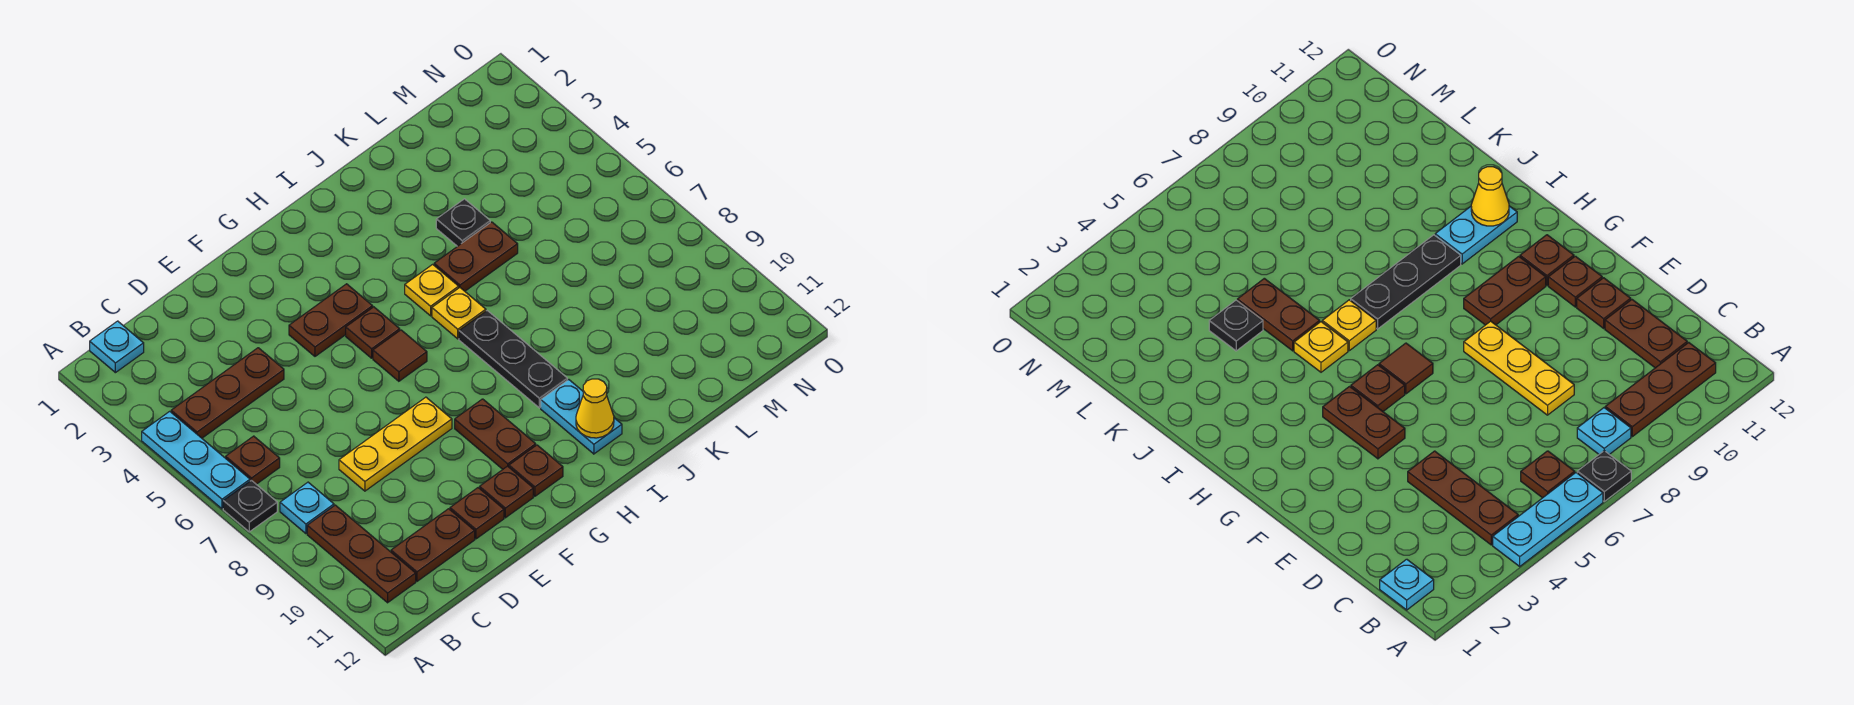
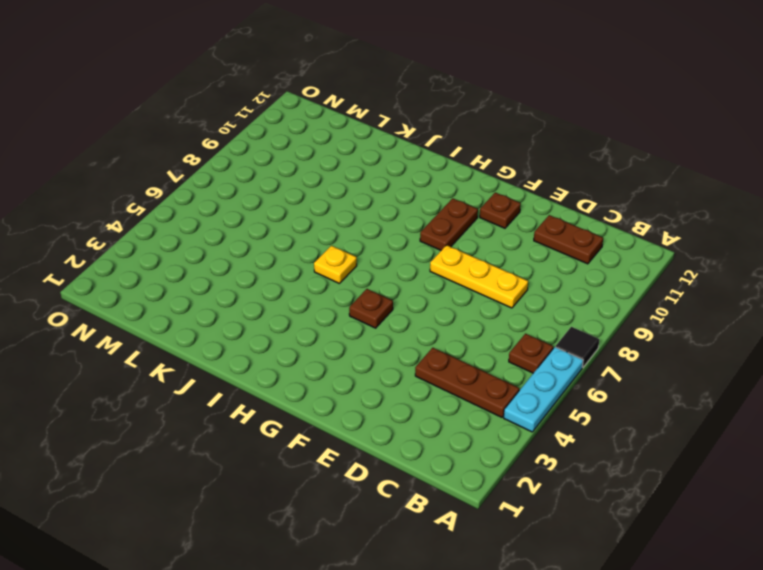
black 1x1 tile [556,327,599,368] -> black 1x1 plate [223,480,277,532]
none -> cyan 1x1 plate [90,321,144,373]
none -> cyan 1x1 plate [280,482,334,534]
none -> brown 1x3 plate [307,505,416,603]

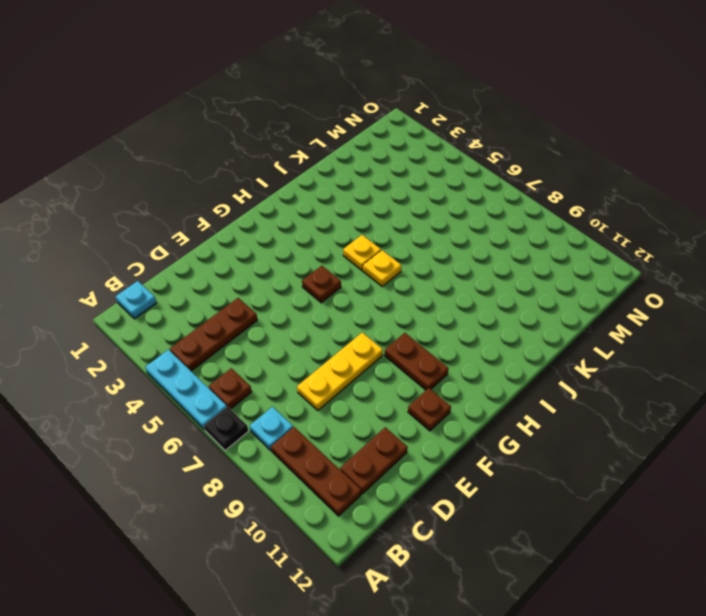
none -> brown 1x1 plate [450,488,504,539]
none -> brown 1x2 plate [289,284,373,356]
none -> brown 1x1 tile [373,330,427,381]

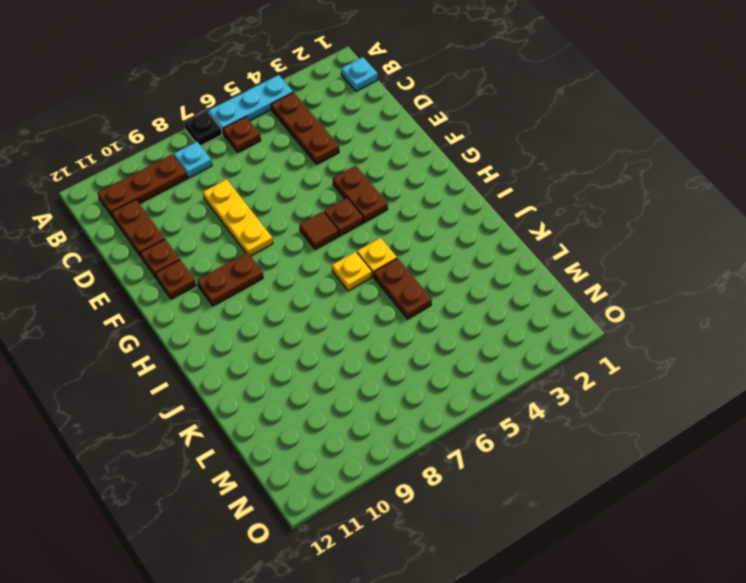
none -> brown 1x1 plate [509,445,563,496]
none -> black 1x3 plate [459,311,567,408]
none -> cyan 1x2 plate [541,380,622,454]

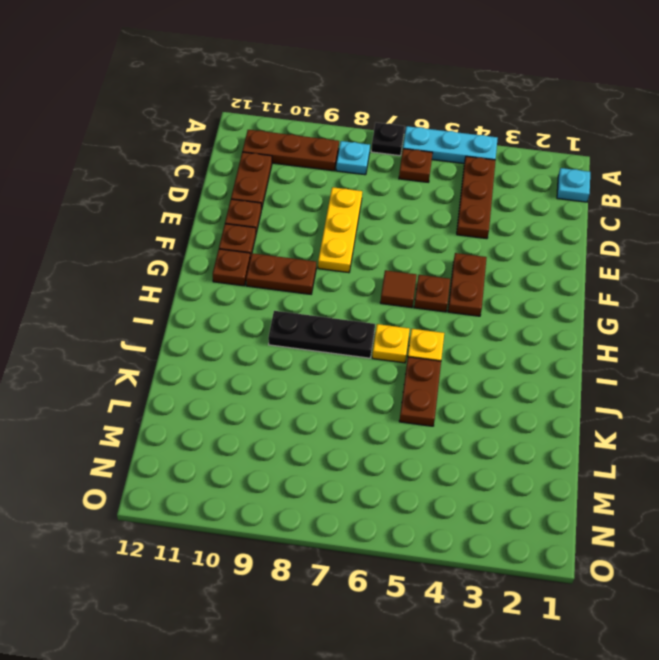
none -> cyan 1x2 plate [541,380,622,454]
none -> black 1x1 plate [436,199,490,246]
none -> yellow 1x1 cone [576,379,614,438]

